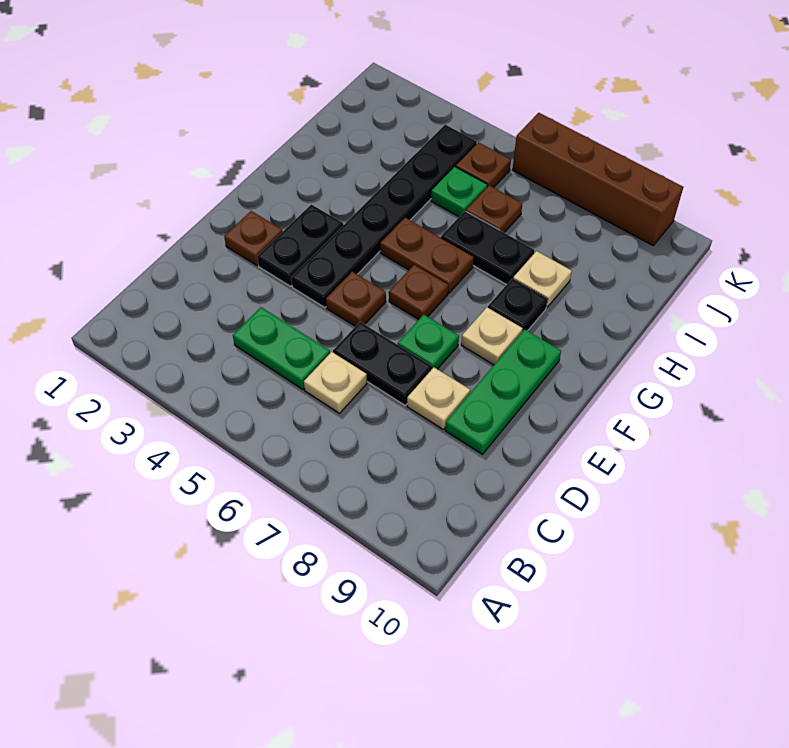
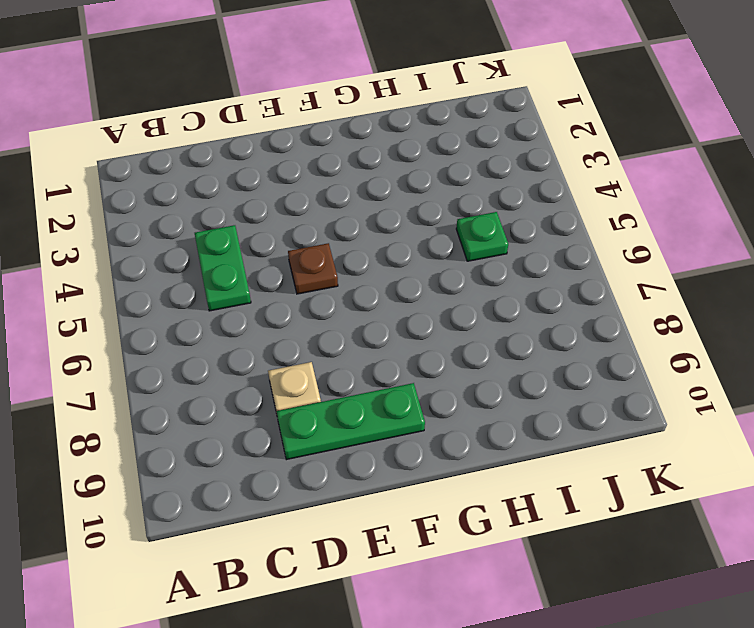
none -> tan 1x1 plate [304,352,367,413]
none -> black 1x2 plate [333,322,432,405]
none -> brown 1x1 plate [224,211,283,266]

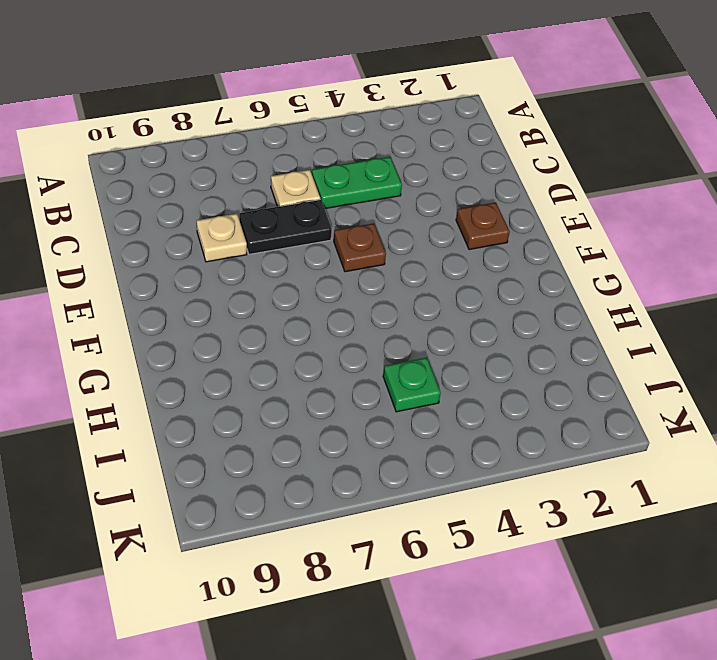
none -> green 1x3 plate [445,329,561,454]
none -> black 1x2 plate [257,204,343,286]
none -> black 1x6 plate [291,125,477,307]

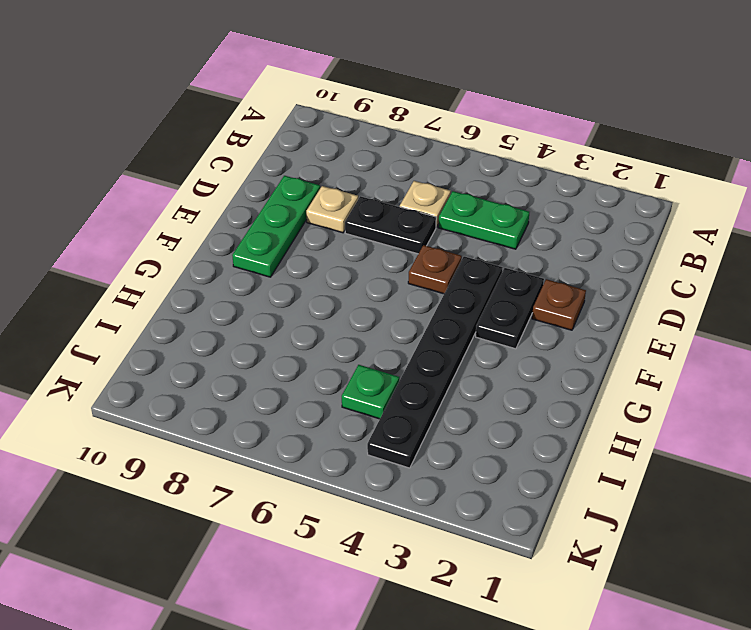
none -> green 1x1 plate [398,315,459,369]
none -> brown 1x1 plate [389,265,448,320]
none -> tan 1x1 plate [461,307,523,365]

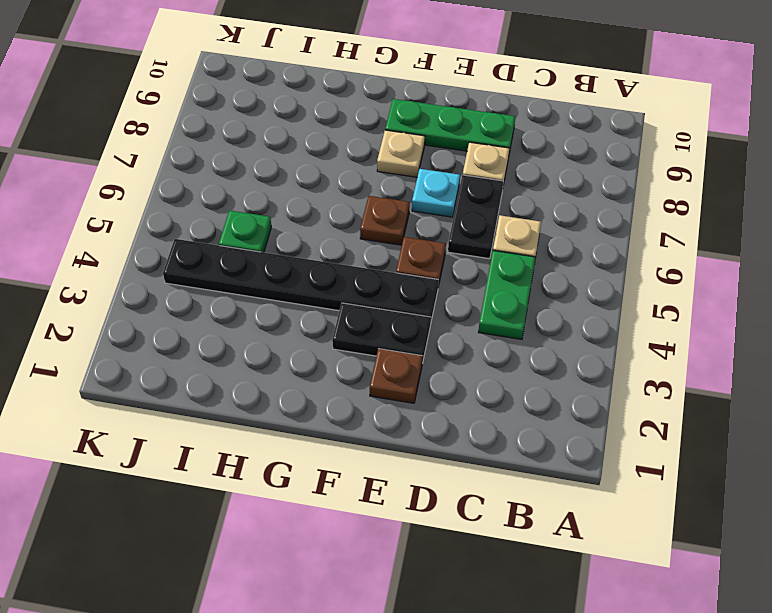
cyan 1x1 plate [412,169,460,217] -> green 1x1 plate [398,315,459,369]
none -> brown 1x2 plate [380,218,474,293]
none -> black 1x1 plate [488,279,548,332]
none -> black 1x2 plate [441,211,535,285]

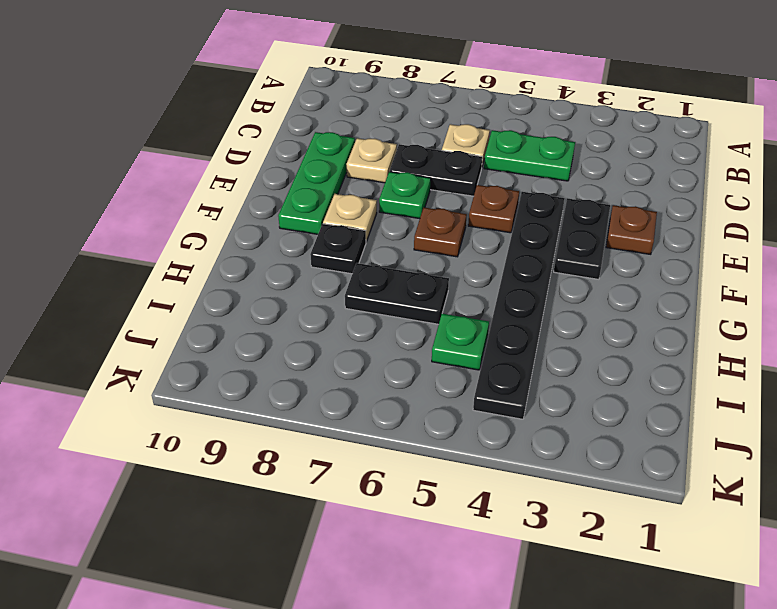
none -> brown 1x2 plate [380,218,474,293]
none -> tan 1x1 plate [513,251,572,308]
none -> brown 1x1 plate [466,185,522,233]

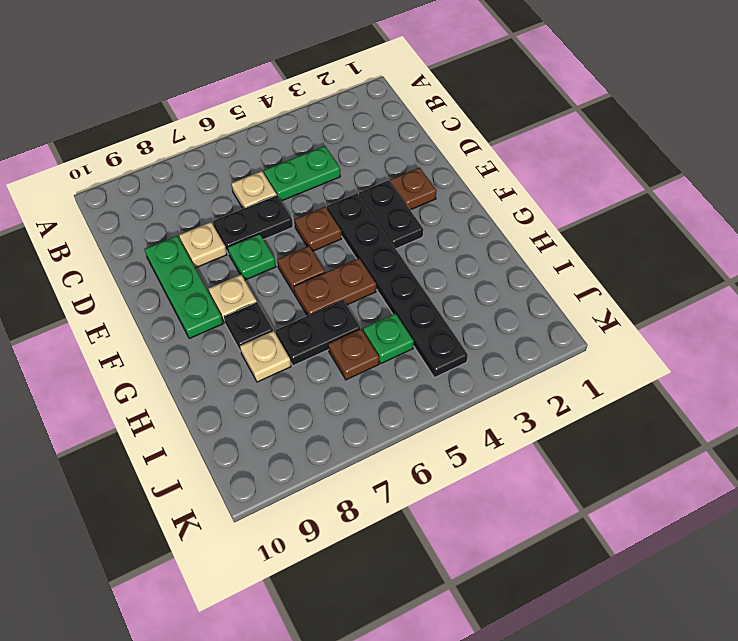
none -> brown 1x1 plate [456,142,511,188]
none -> brown 1x4 brick [513,113,683,245]

